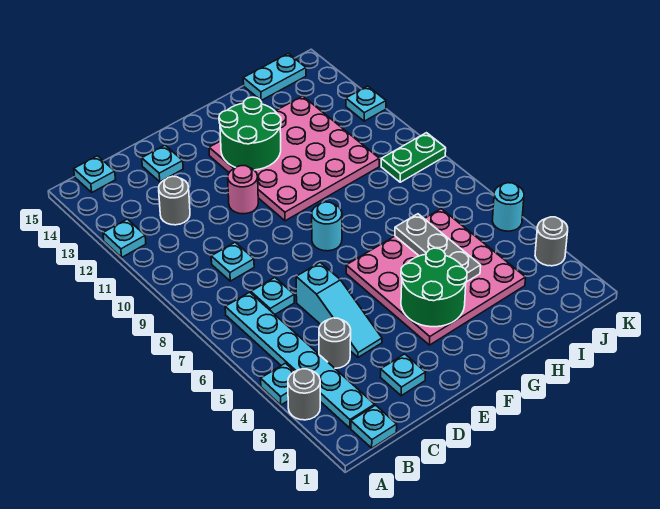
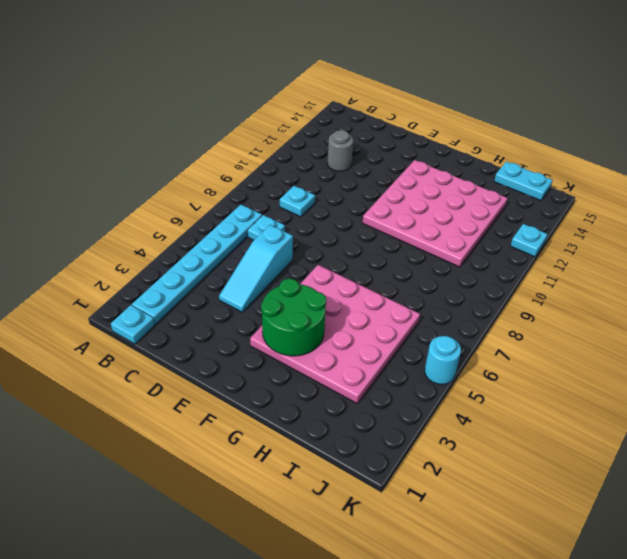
none -> grey 1x1 round brick [288,369,320,420]
none -> cyan 1x1 plate [261,363,294,405]
none -> cyan 1x1 plate [103,219,146,257]

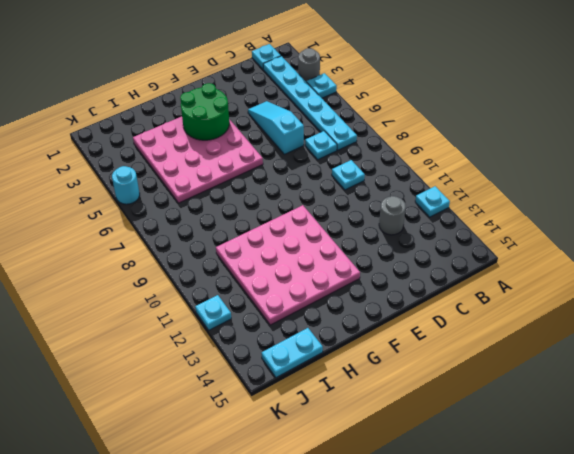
none -> cyan 1x1 plate [74,156,116,192]
none -> grey 1x1 round brick [319,318,351,368]
none -> cyan 1x1 plate [380,354,426,396]

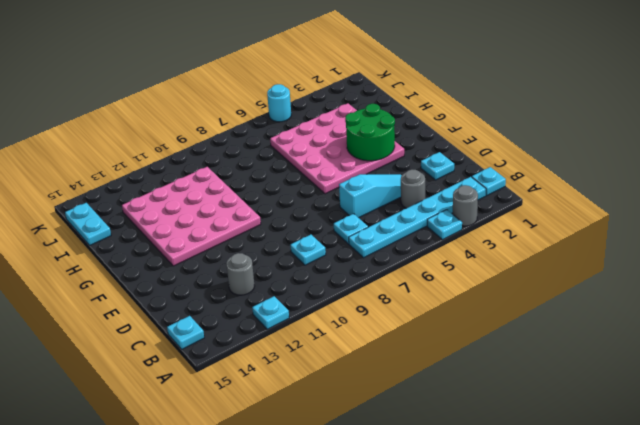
none -> cyan 1x1 plate [142,145,183,182]
none -> pink 1x1 round brick [228,166,258,214]
none -> cyan 1x1 round brick [312,202,342,251]

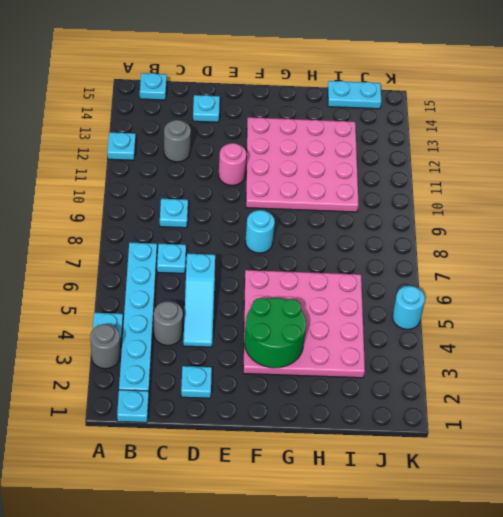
none -> green 1x2 plate [381,133,446,182]
none -> grey 1x1 round brick [535,217,568,266]
none -> cyan 1x1 plate [346,86,386,121]

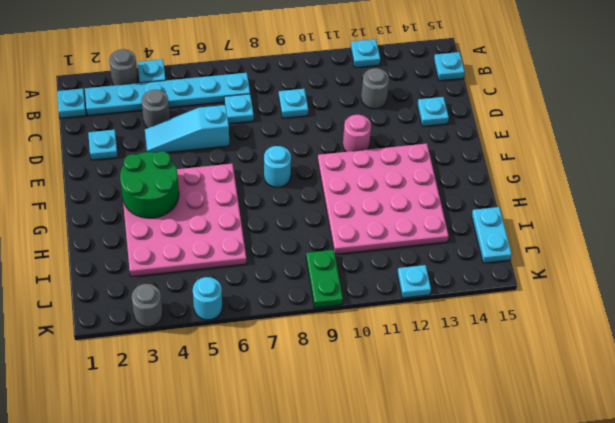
none -> green 2x2 round brick [219,97,281,170]
none -> grey 1x3 plate [395,214,481,282]

